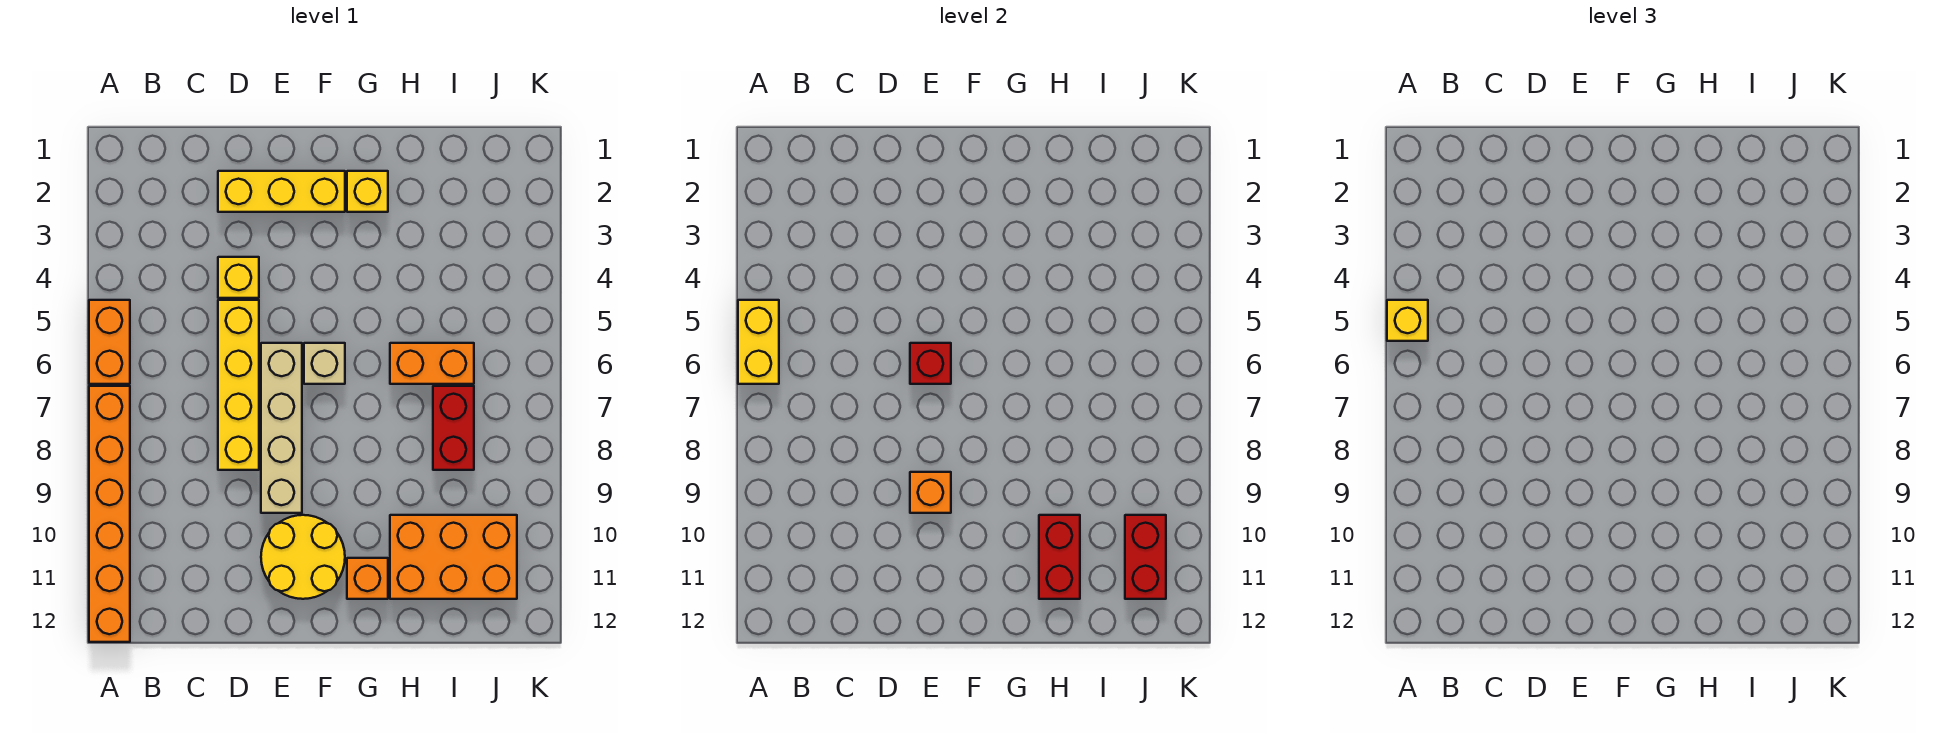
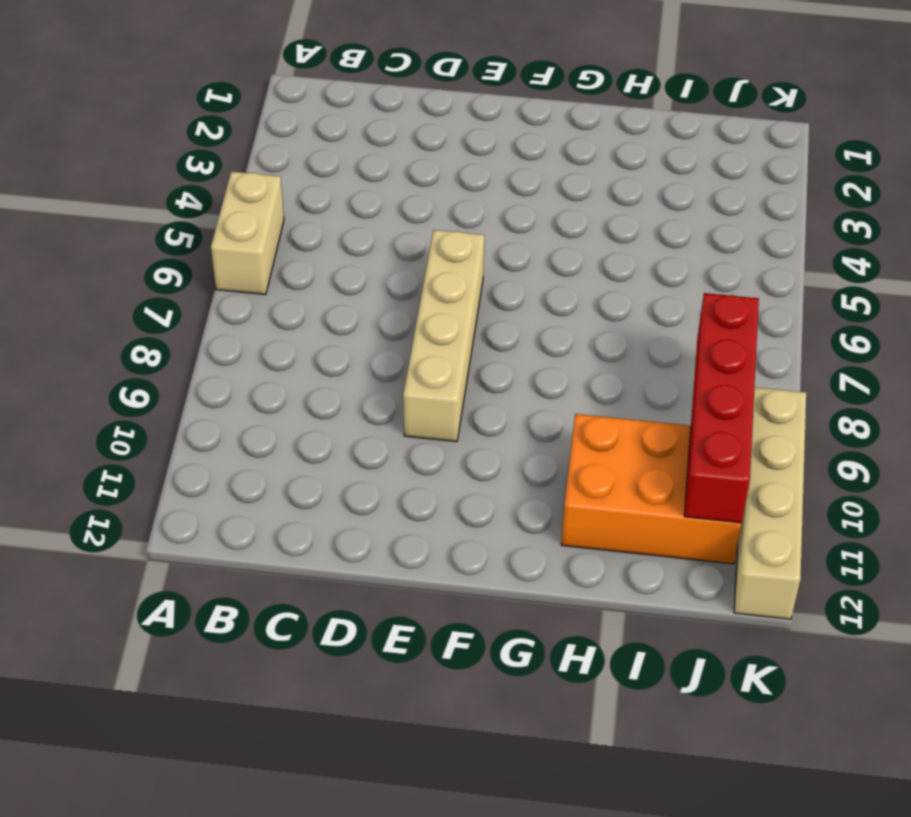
tan 1x2 brick [211,172,284,295] -> orange 1x2 brick [89,300,130,384]
red 1x4 brick [684,293,759,523] -> red 1x2 brick [1125,515,1166,599]
tan 1x4 brick [734,387,806,619] -> none
none -> orange 1x6 brick [89,386,130,642]
none -> yellow 1x3 brick [218,171,345,212]
none -> yellow 1x1 brick [218,257,259,298]

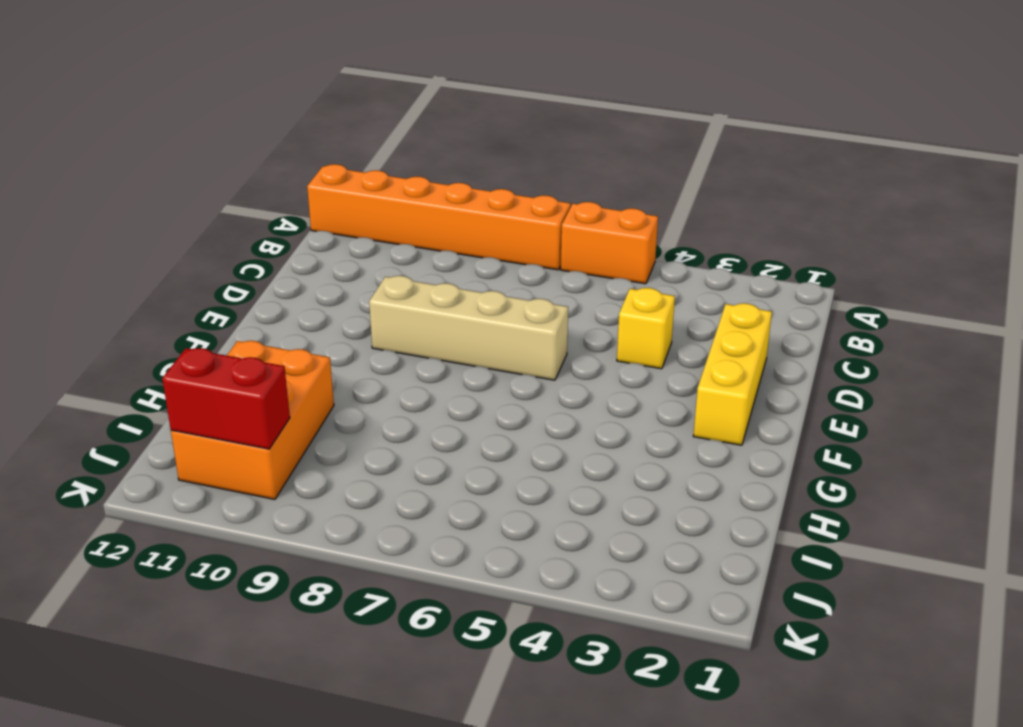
none -> yellow 1x4 brick [218,300,259,470]
none -> yellow 2x2 round brick [261,515,345,599]
none -> tan 1x1 brick [304,343,345,384]

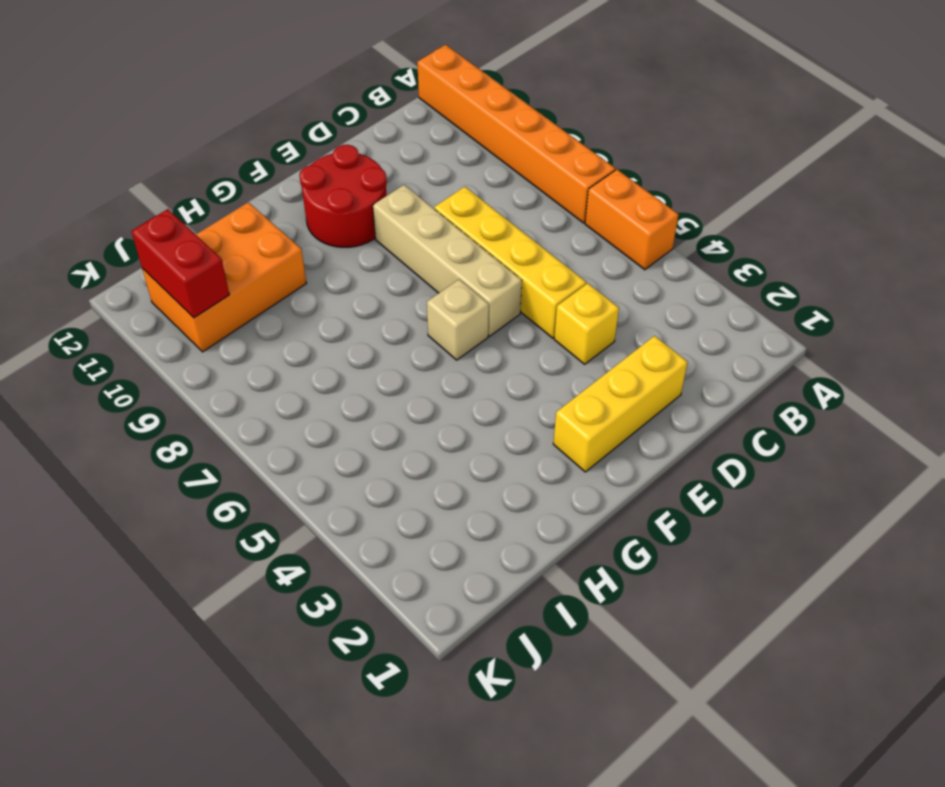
red 2x2 round brick [299,145,387,247] -> yellow 2x2 round brick [261,515,345,599]
none -> yellow 1x1 brick [347,171,388,212]
none -> orange 1x1 brick [347,558,388,599]
none -> orange 1x2 brick [390,343,474,384]

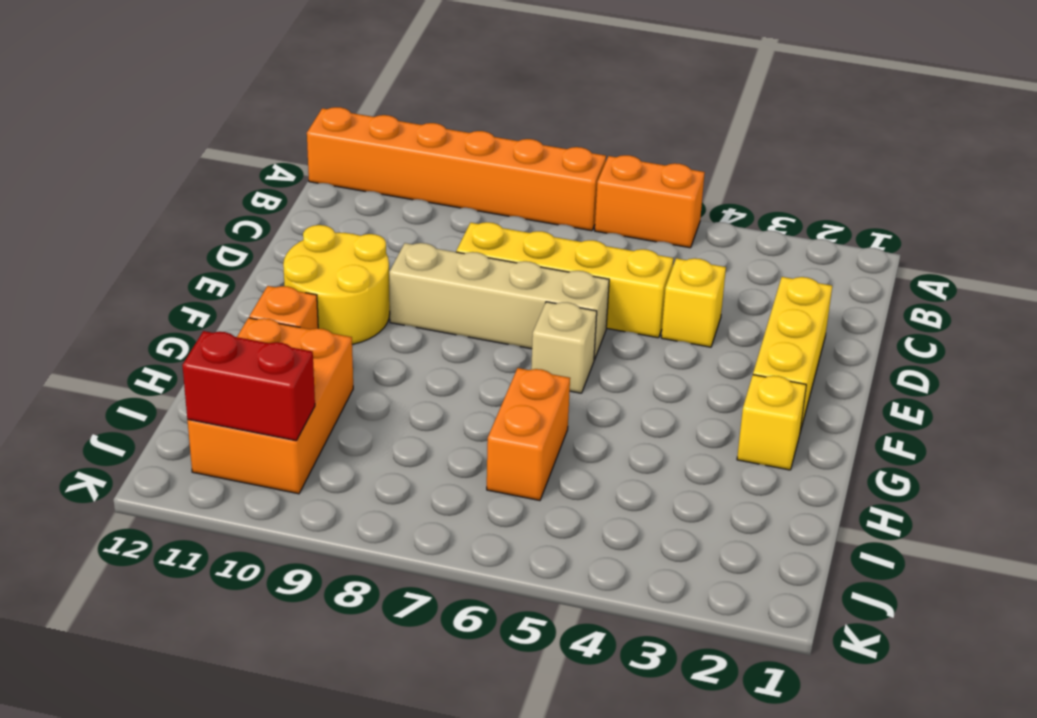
none -> red 1x2 brick [433,386,474,470]
none -> yellow 1x2 brick [738,300,779,384]
none -> red 1x1 brick [910,343,951,384]

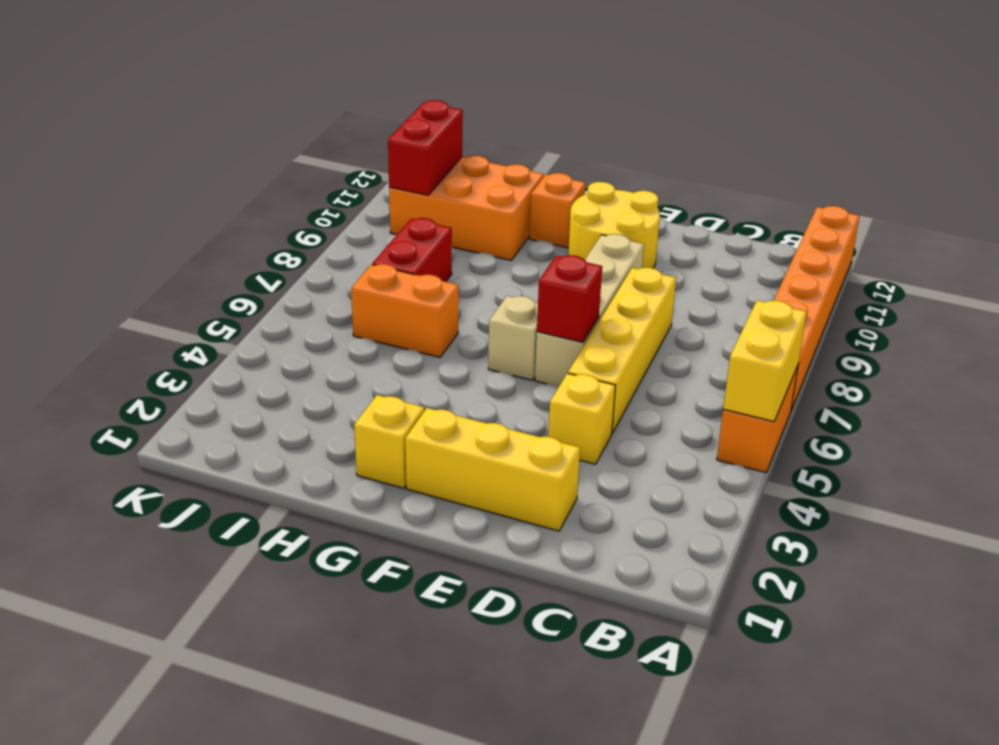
none -> orange 1x1 brick [910,472,951,513]
none -> red 1x2 brick [1039,515,1080,599]
none -> yellow 1x1 brick [1387,300,1428,341]

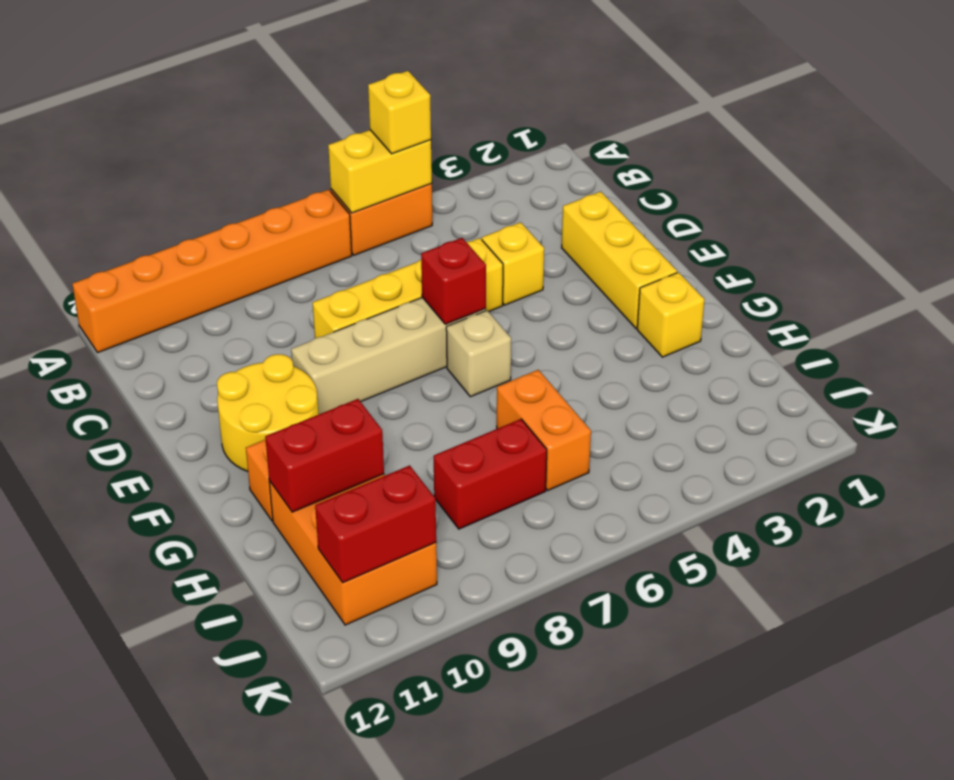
none -> orange 1x1 brick [910,472,951,513]

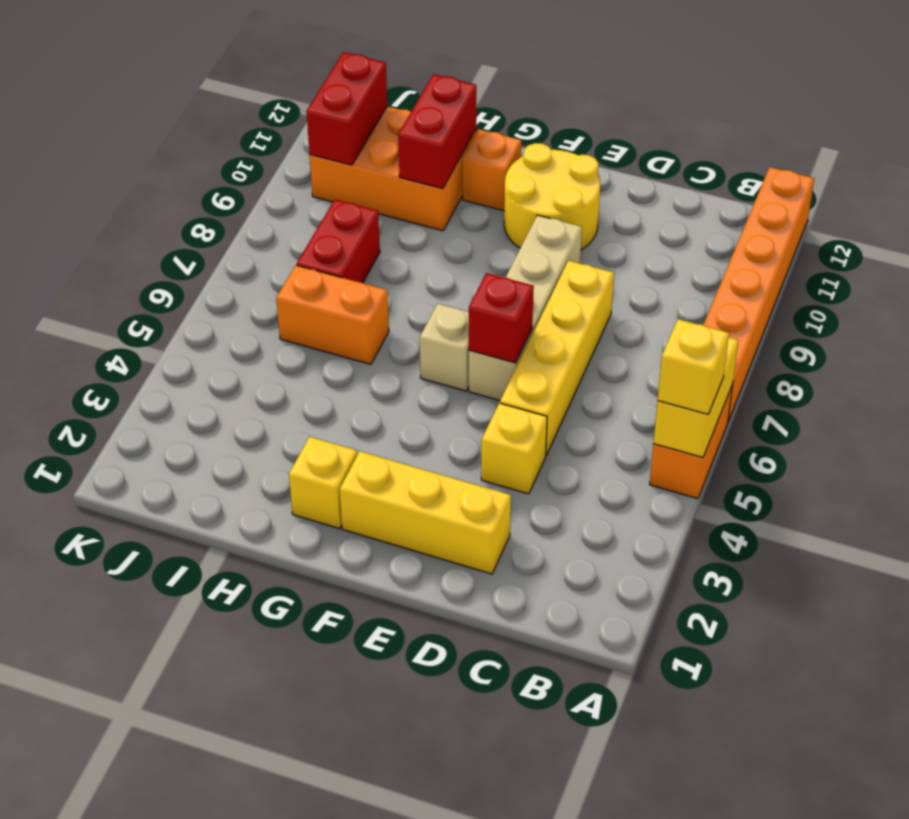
none -> orange 1x1 brick [910,472,951,513]

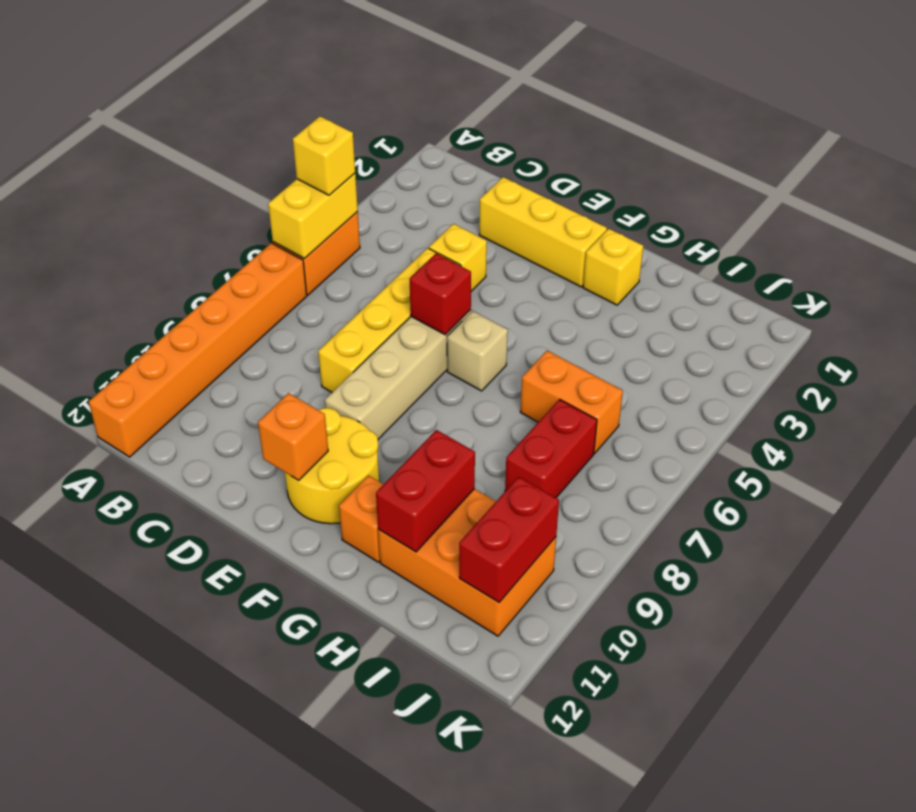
orange 1x1 brick [258,393,328,480] -> orange 1x1 brick moved to [910,472,951,513]

